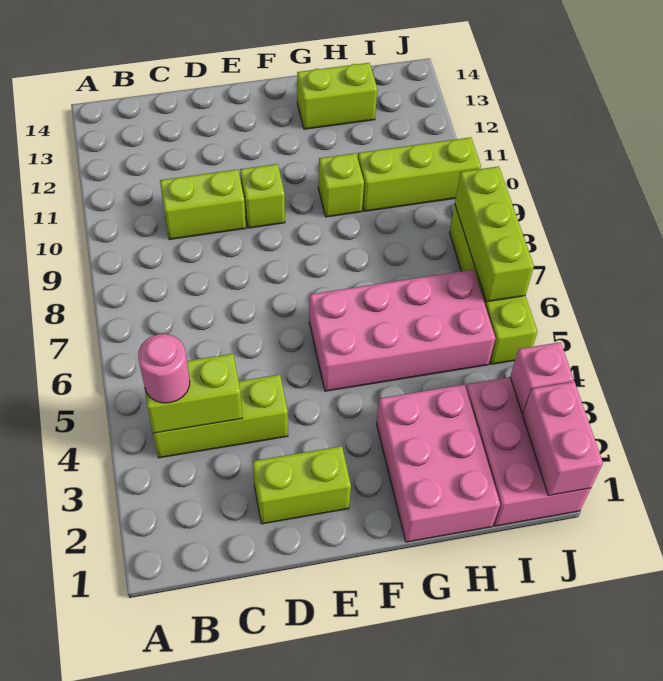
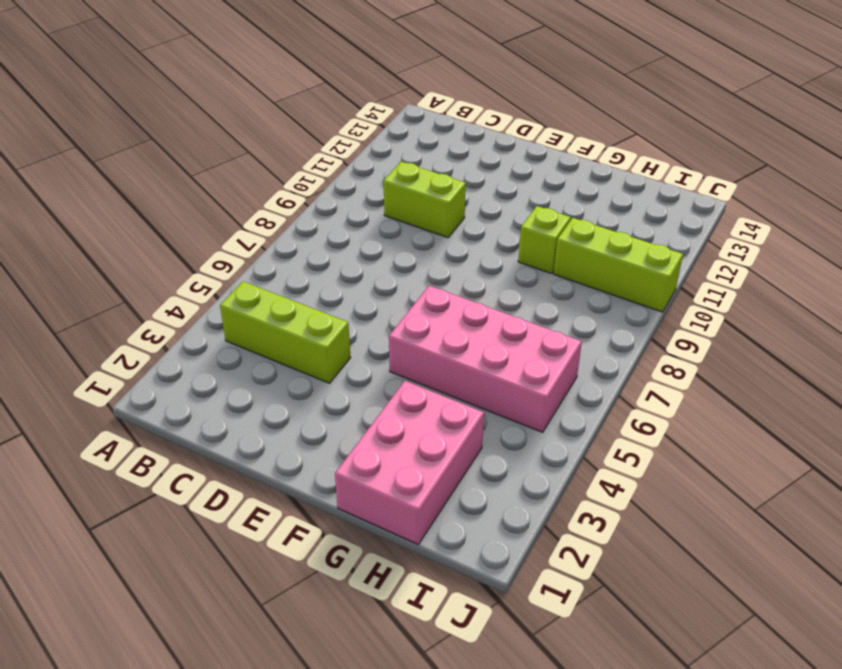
none -> lime 1x2 brick [253,446,351,524]
none -> lime 1x1 brick [240,164,285,228]
none -> lime 1x2 brick [297,63,377,129]

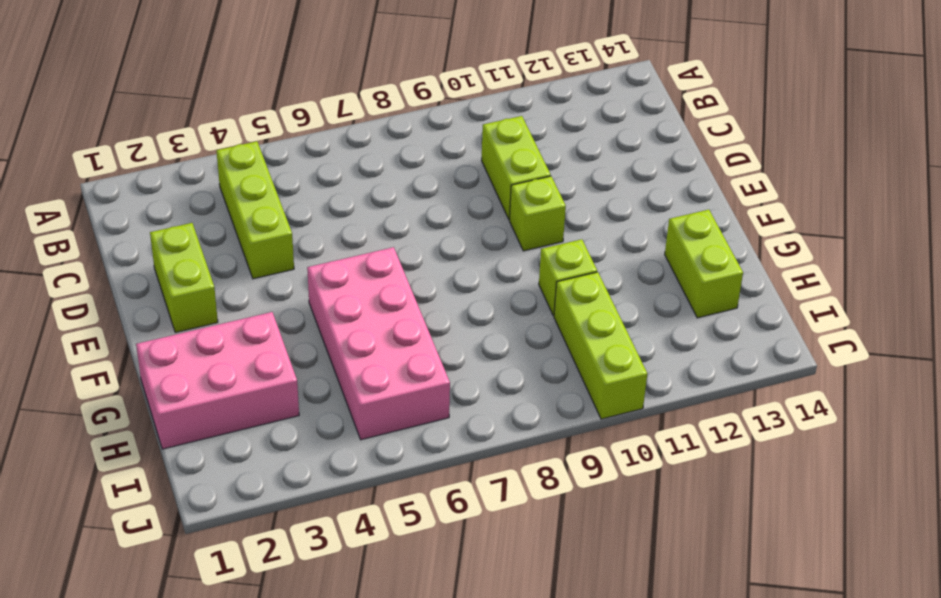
none -> pink 2x3 brick [466,377,591,526]
none -> lime 1x4 brick [449,204,537,364]
none -> lime 1x2 brick [145,354,243,433]

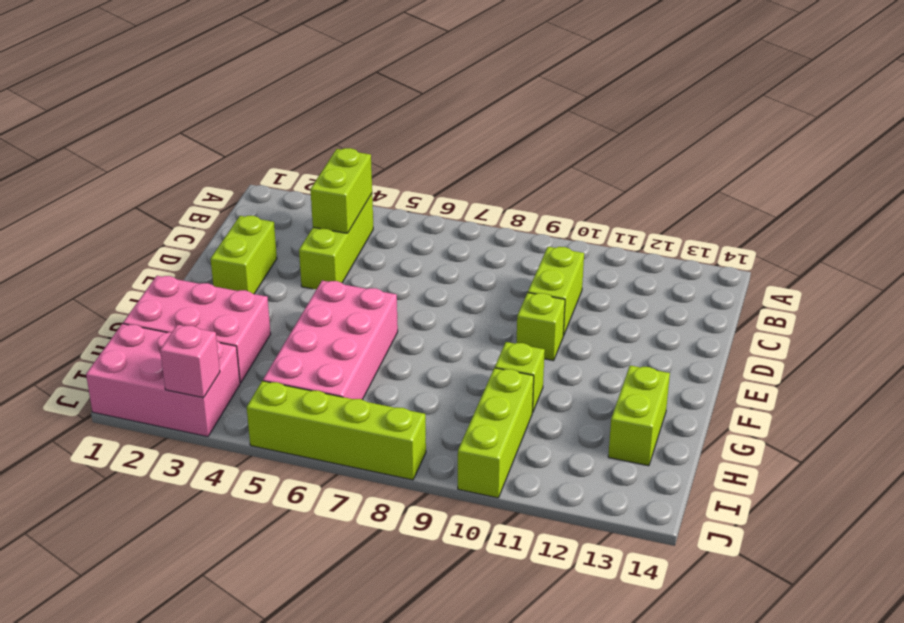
none -> pink 1x2 brick [523,382,603,495]
none -> lime 1x3 brick [455,166,534,302]
none -> pink 1x1 round brick [138,334,190,403]

